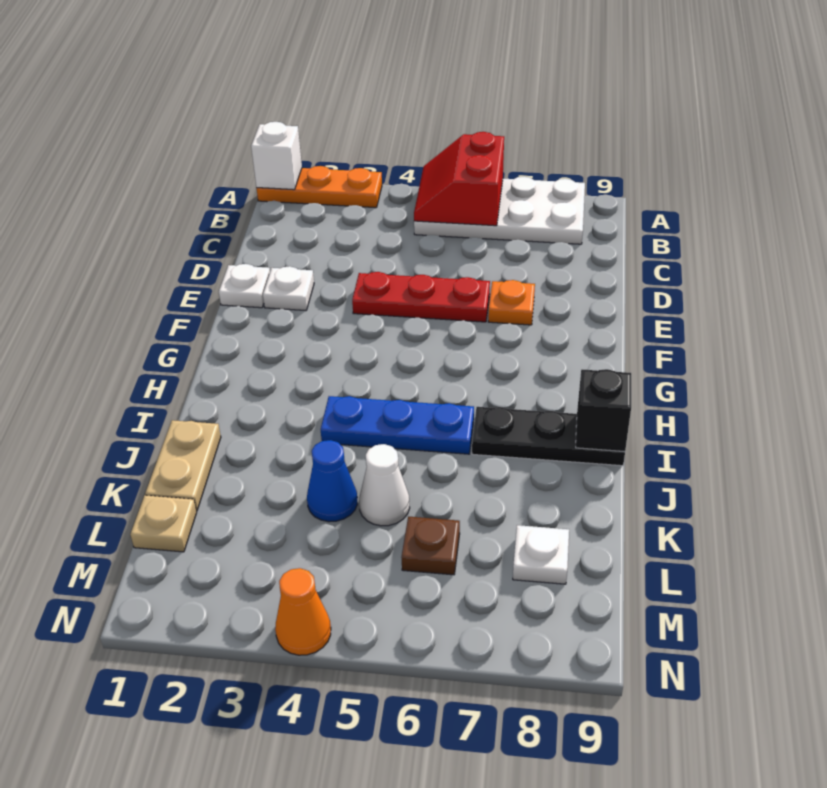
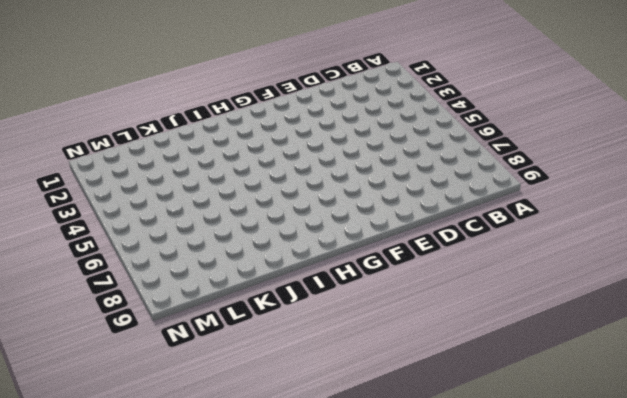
none -> orange 1x3 plate [257,166,382,208]
none -> white 2x4 plate [414,177,585,244]
none -> white 1x1 plate [219,264,270,308]

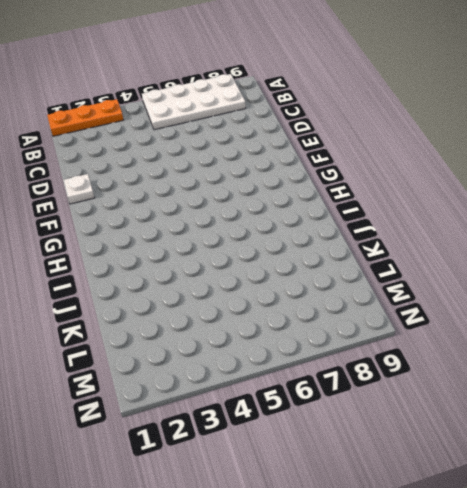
none -> white 1x1 plate [263,266,314,311]
none -> red 1x3 plate [352,272,490,322]
none -> orange 1x1 plate [488,280,535,325]

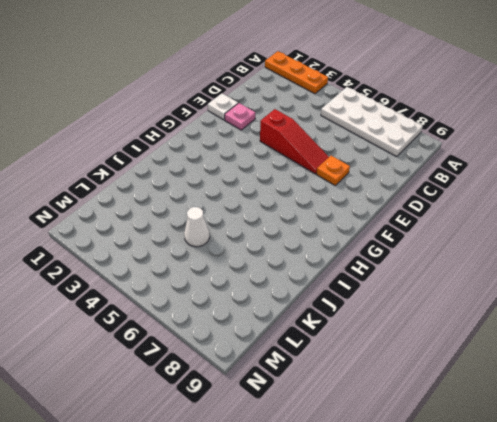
pink 1x1 plate [225,103,255,130] -> white 1x1 plate [263,266,314,311]
red 1x3 slope [260,109,329,174] -> red 1x3 plate [352,272,490,322]
none -> blue 1x3 plate [321,396,474,454]
none -> black 1x3 plate [472,407,625,466]
none -> tan 1x2 plate [145,420,221,511]

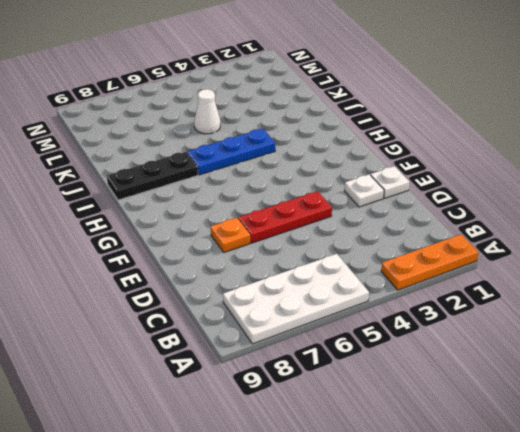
none -> tan 1x2 plate [145,420,221,511]
none -> blue 1x1 cone [307,440,357,522]
none -> tan 1x1 plate [130,495,197,552]

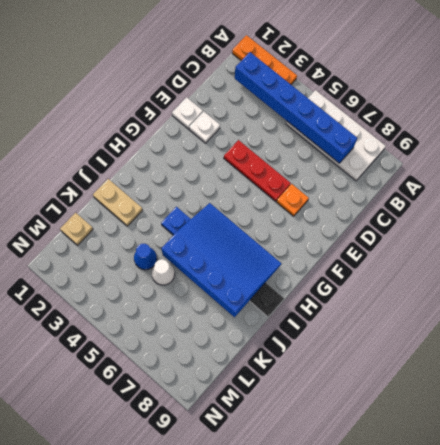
blue 1x6 brick [235,52,357,163] -> red 2x2 slope [414,132,504,226]
blue 3x4 slope [161,203,281,317] -> none
tan 1x2 plate [93,179,142,226] -> tan 1x2 plate turned to [145,420,221,511]
none -> brown 1x1 plate [401,516,460,575]
none -> white 1x1 plate [513,525,569,584]
none -> orange 1x1 cone [275,568,331,655]

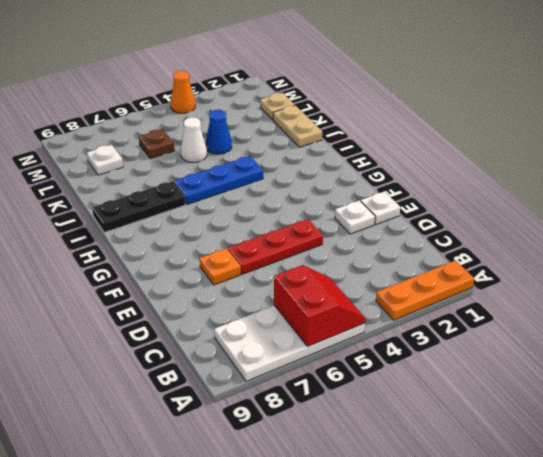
none -> white 1x1 brick [251,122,302,190]
none -> black 1x1 brick [576,369,631,452]

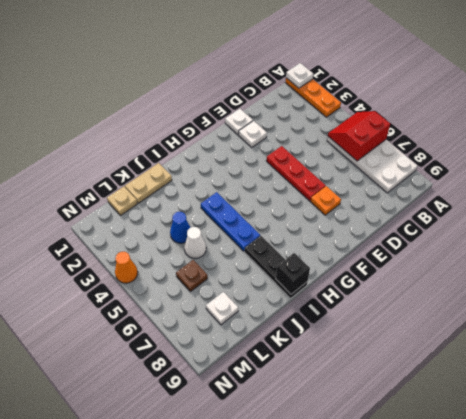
white 1x1 plate [286,63,313,88] -> white 1x1 brick [251,122,302,190]

